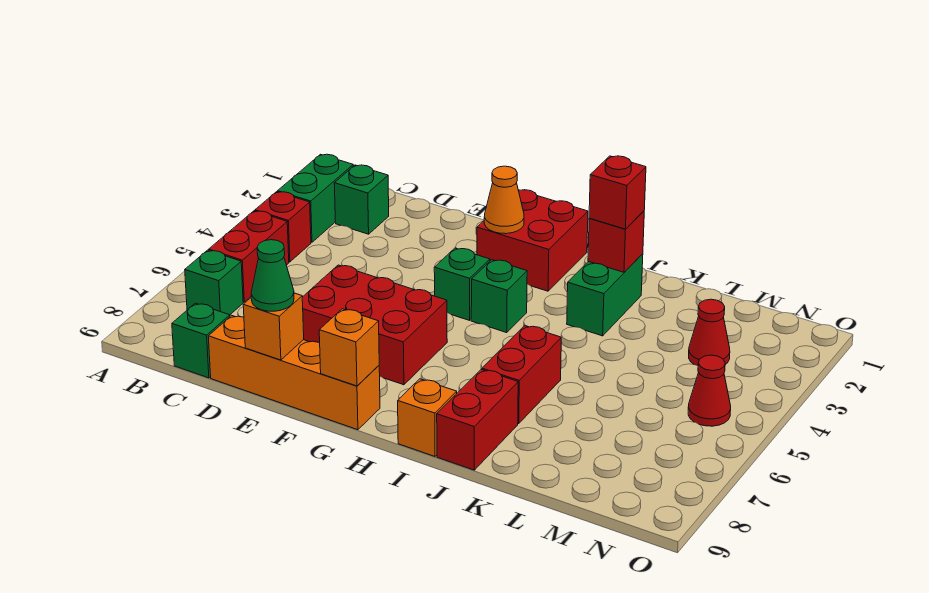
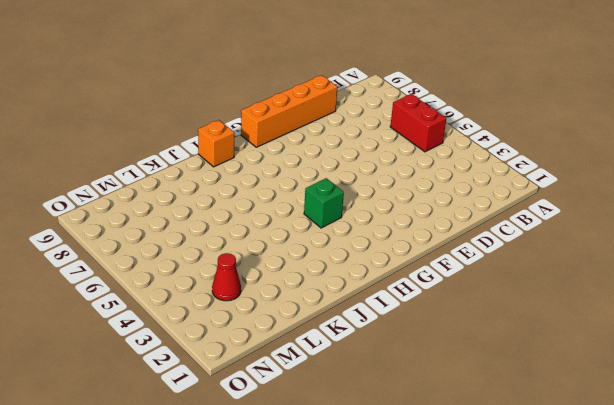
none -> green 1x2 brick [278,154,353,242]
none -> red 1x1 brick [255,192,311,262]
none -> green 1x1 brick [185,250,243,315]

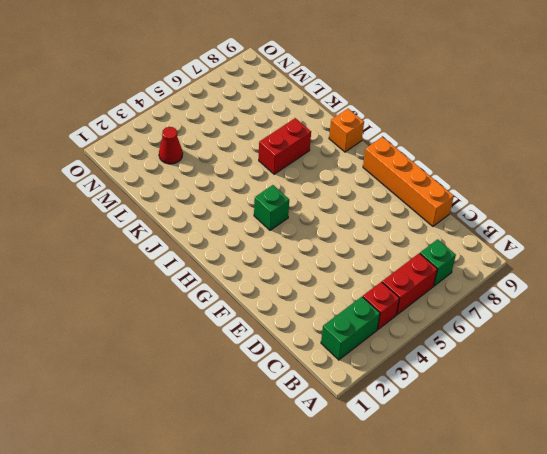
none -> green 1x1 brick [334,165,389,234]
none -> green 1x1 brick [172,303,230,378]
none -> red 2x3 brick [302,265,447,385]

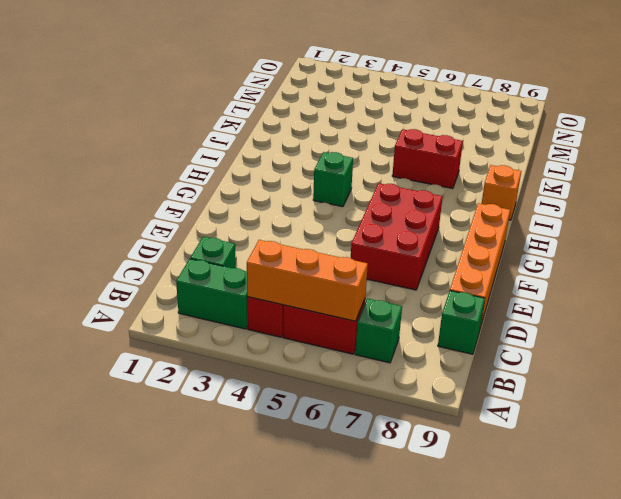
orange 1x3 brick [247,240,368,321] -> none
none -> red 2x2 brick [477,190,588,291]
none -> green 1x1 brick [434,248,490,320]
none -> green 1x2 brick [567,254,643,336]

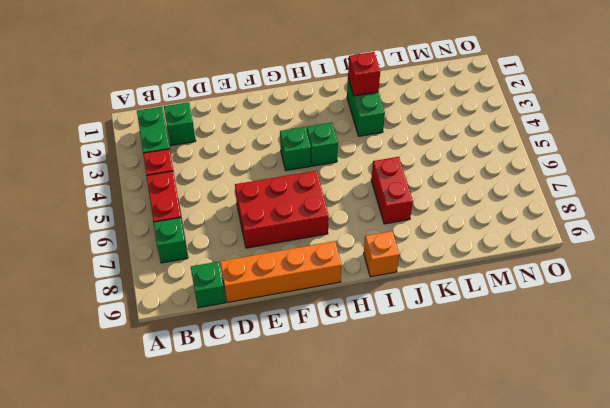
none -> red 2x2 brick [477,190,588,291]
none -> red 1x2 brick [437,369,518,470]
none -> red 1x1 cone [689,299,730,366]

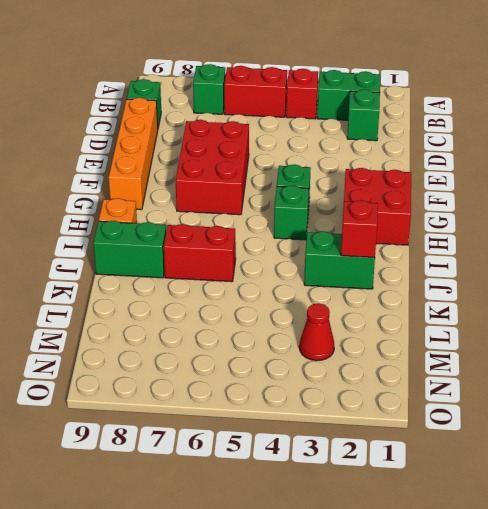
green 1x2 brick [93,221,166,278] -> red 1x2 brick [437,369,518,470]
none -> red 1x1 cone [688,355,731,426]
none -> orange 1x1 brick [243,293,304,360]
none -> orange 1x1 cone [484,166,524,234]

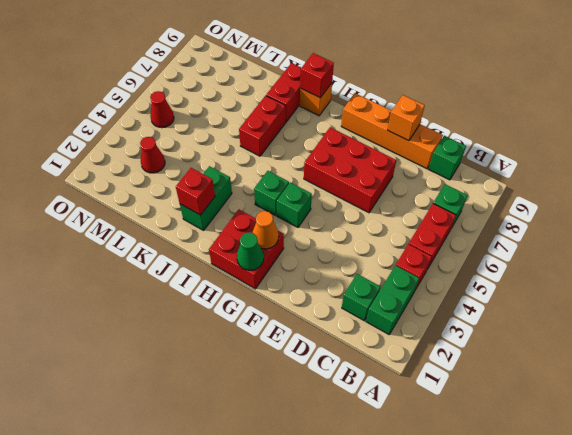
green 1x1 cone [237,232,264,270] -> green 1x1 cone moved to [251,240,294,311]
red 1x1 brick [300,53,334,98] -> red 1x1 brick moved to [589,156,646,229]
none -> orange 1x1 brick [319,309,379,386]

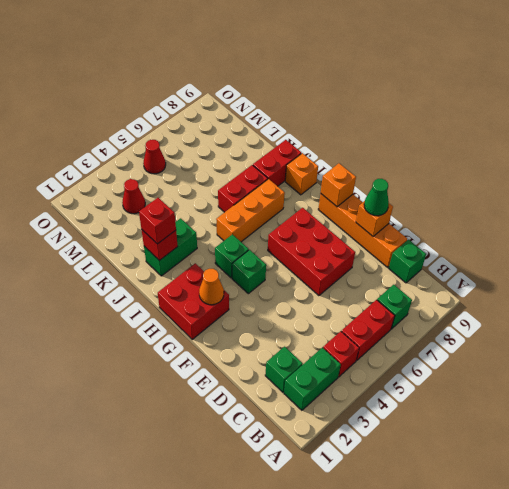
orange 1x3 brick [216,179,285,242] -> none

